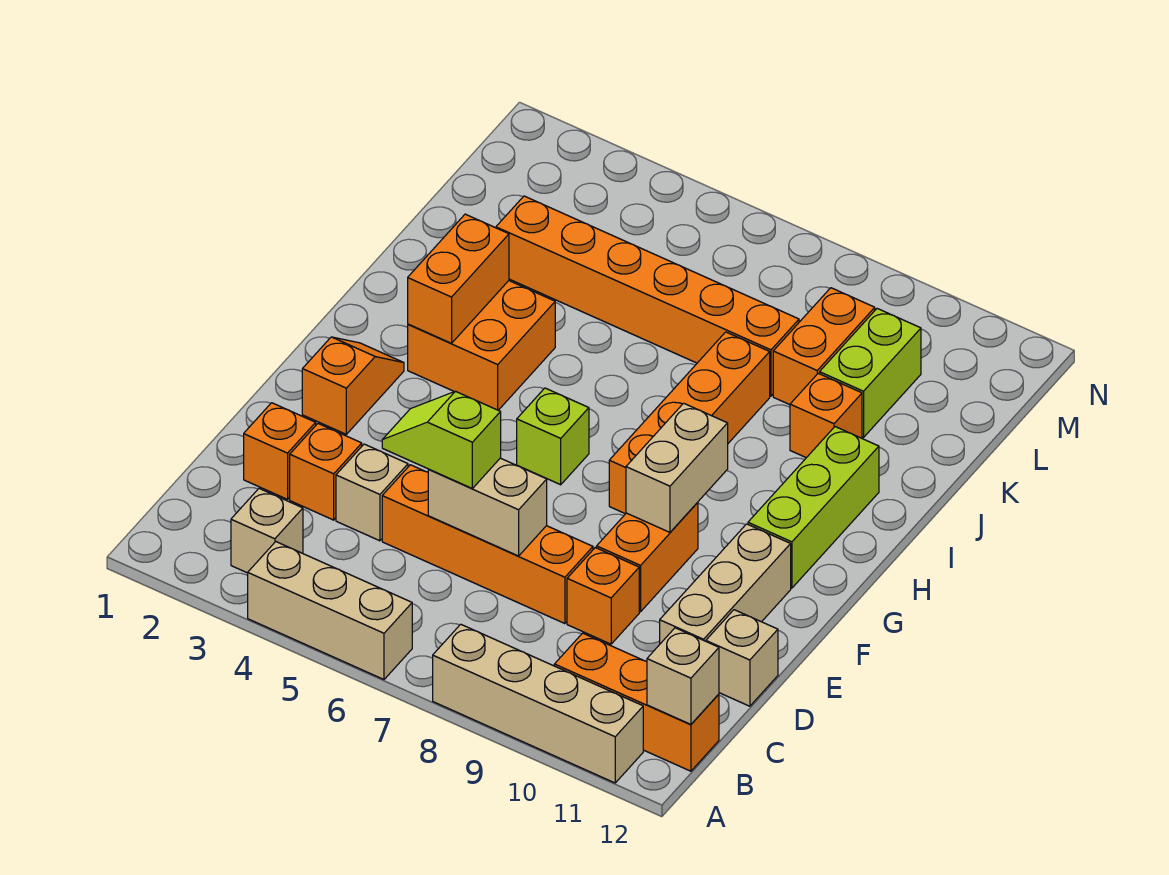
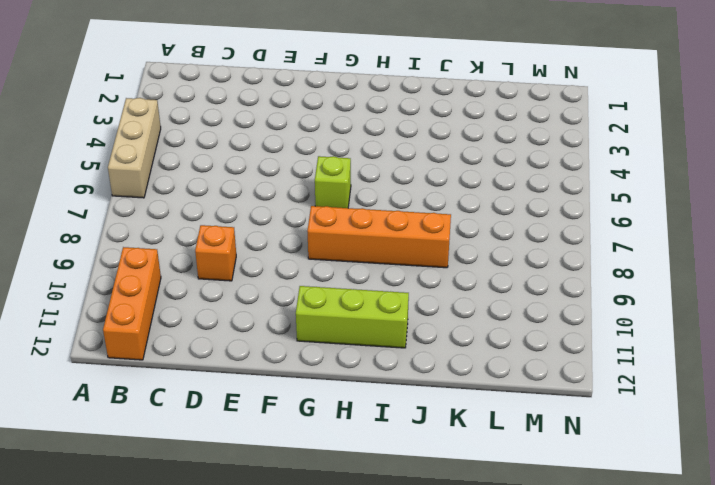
none -> tan 1x4 brick [433,624,643,783]
none -> tan 1x1 brick [231,489,303,573]
none -> orange 1x1 brick [244,403,316,499]

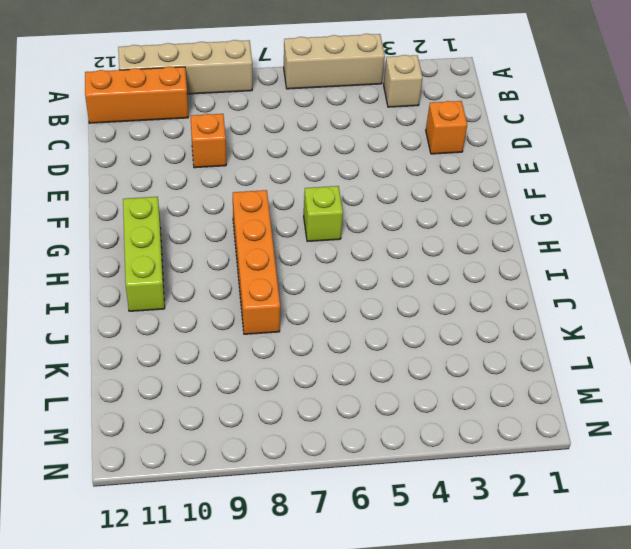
none -> orange 1x1 brick [290,424,362,520]
none -> tan 1x1 brick [336,444,408,541]
none -> orange 1x4 brick [382,465,593,624]

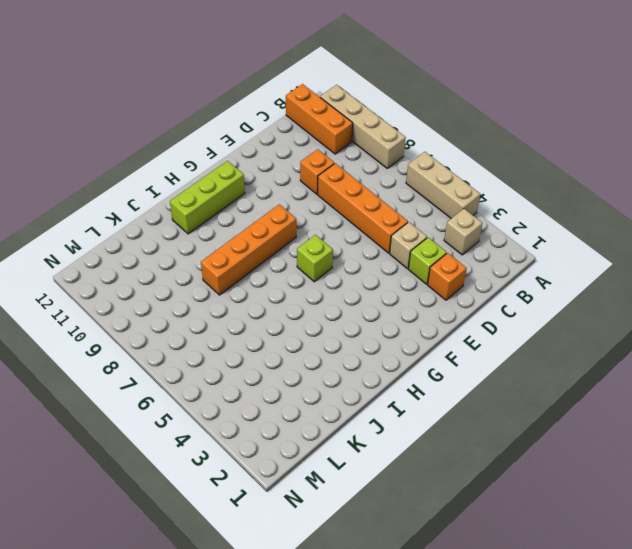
lime 1x1 brick [408,237,447,284] -> orange 1x1 brick [290,424,362,520]
none -> tan 1x3 brick [660,524,791,644]
none -> tan 1x1 brick [706,610,778,706]
none -> orange 1x2 brick [597,502,698,612]

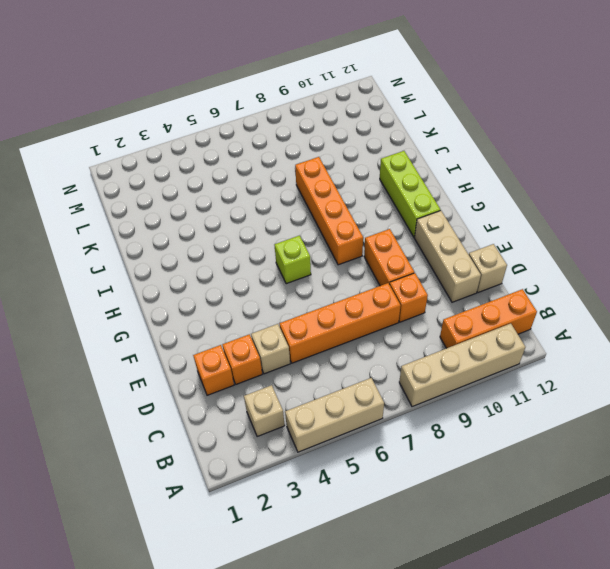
none -> orange 1x2 slope [302,337,404,434]
none -> orange 2x2 brick [408,281,555,410]
none -> orange 1x1 brick [790,373,862,458]

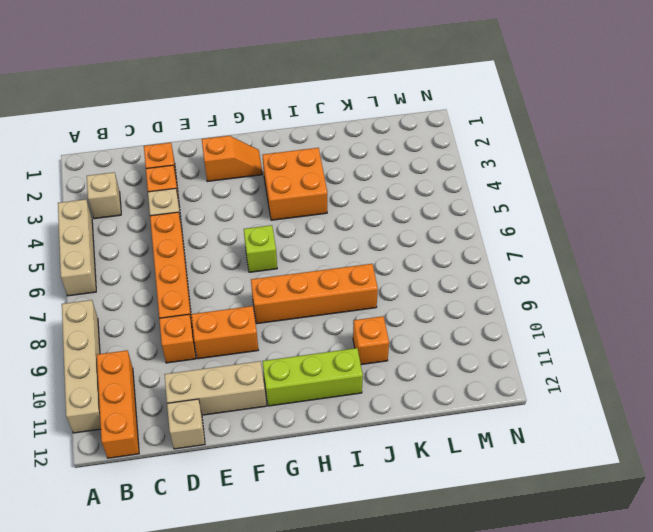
none -> orange 1x6 brick [496,196,799,396]
none -> orange 1x2 brick [773,288,875,405]
none -> lime 1x2 brick [820,309,921,438]

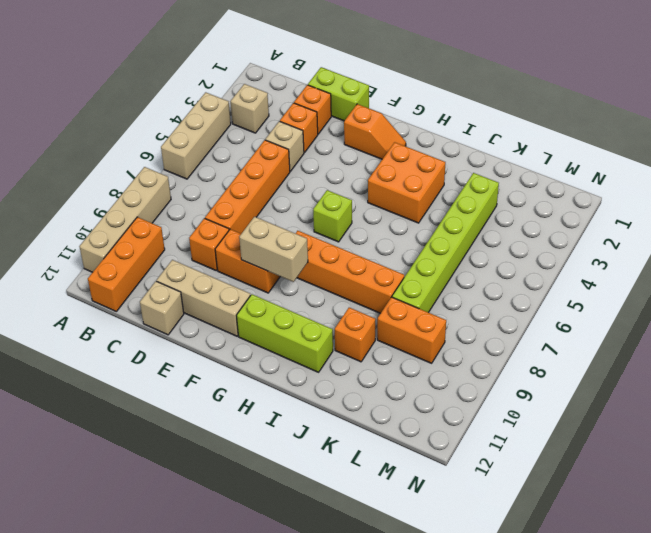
lime 1x2 brick [308,67,369,121] -> lime 1x2 brick moved to [820,309,921,438]
lime 1x6 brick [392,173,499,312] -> orange 1x6 brick [496,196,799,396]
none -> tan 1x1 brick [647,628,719,724]
none -> tan 1x2 brick [428,458,547,556]
none -> orange 1x2 brick [408,214,509,343]

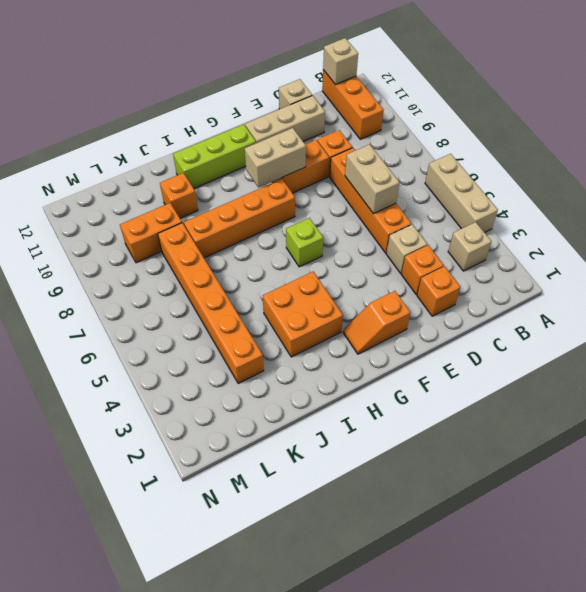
none -> tan 1x4 brick [433,624,643,783]
none -> lime 1x2 brick [820,309,921,438]
none -> orange 1x2 brick [408,214,509,343]

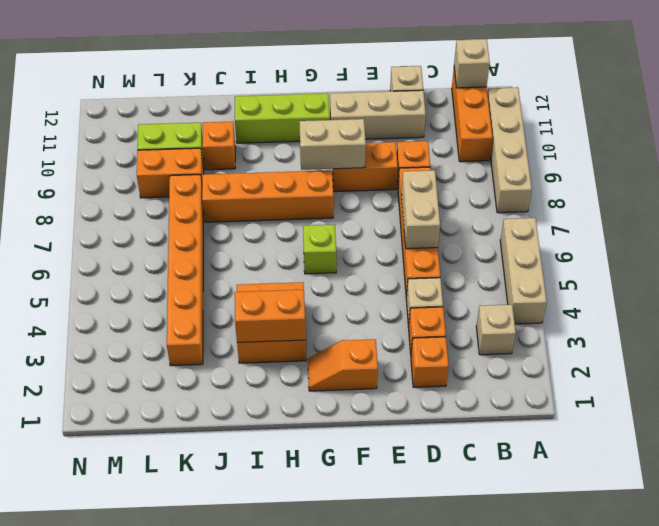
none -> lime 1x2 slope [382,391,501,488]

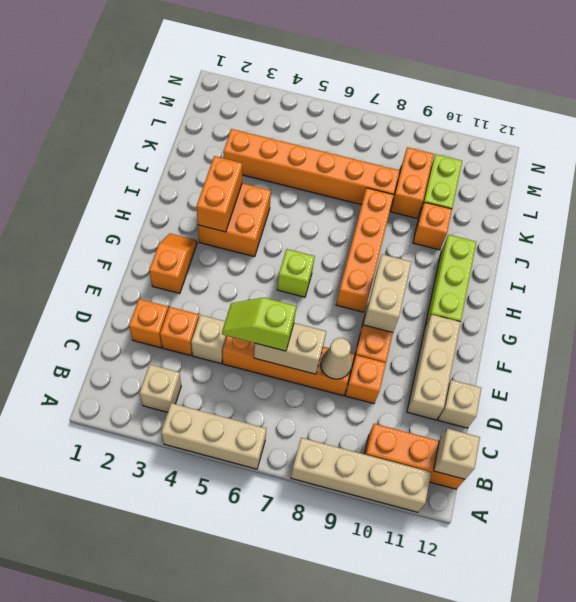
tan 1x1 cone [321,338,352,379] -> none

